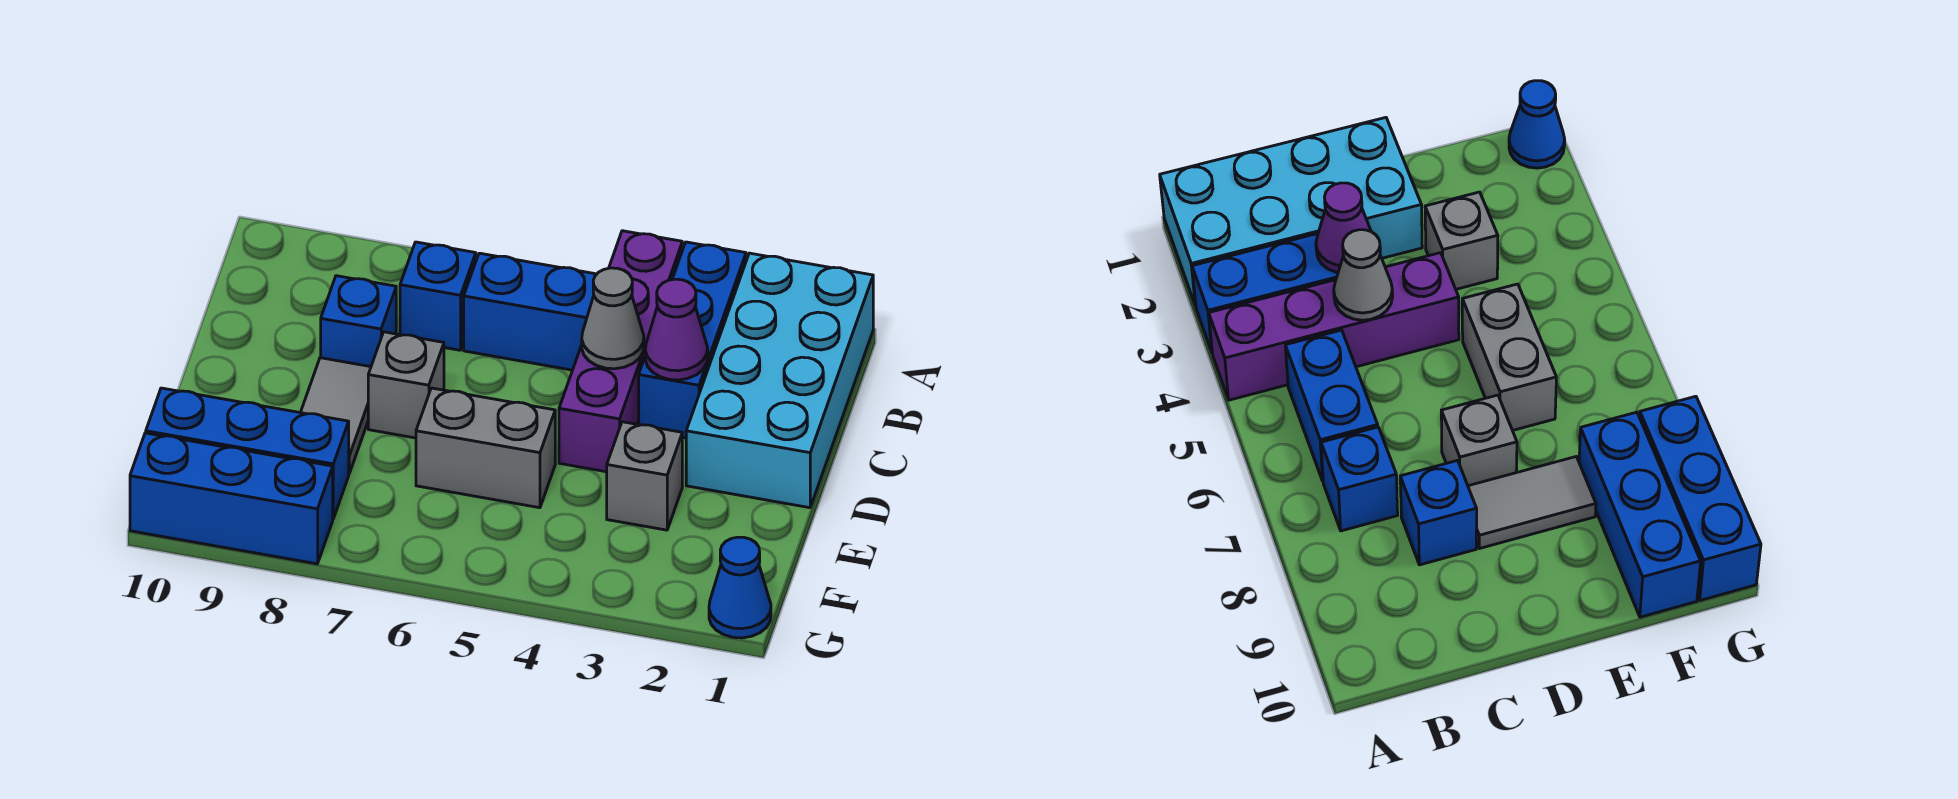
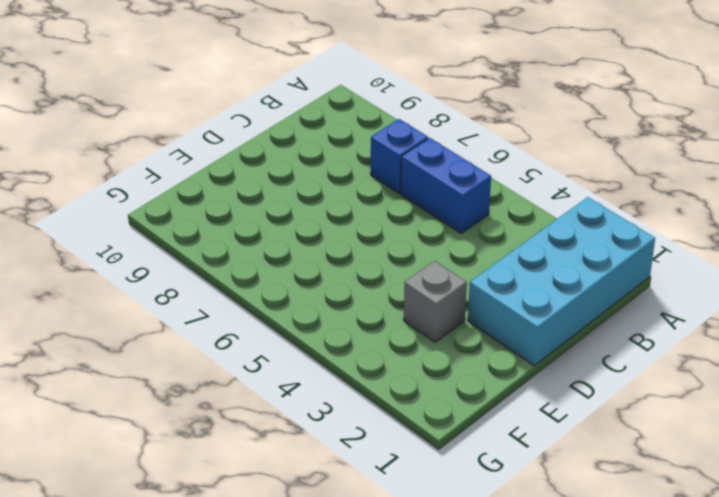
none -> blue 1x3 brick [639,242,746,438]
none -> purple 1x4 brick [559,231,682,472]
none -> blue 1x1 brick [321,276,396,367]

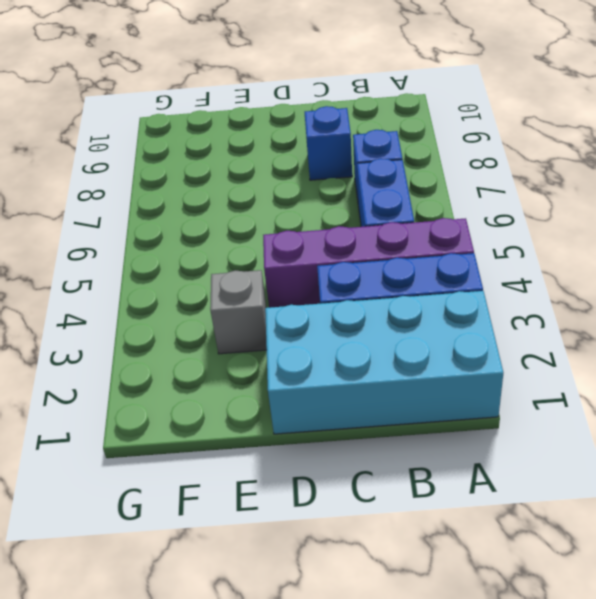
none -> grey 1x1 brick [368,332,444,438]
none -> grey 1x2 tile [300,358,371,473]
none -> grey 1x2 brick [416,388,555,508]

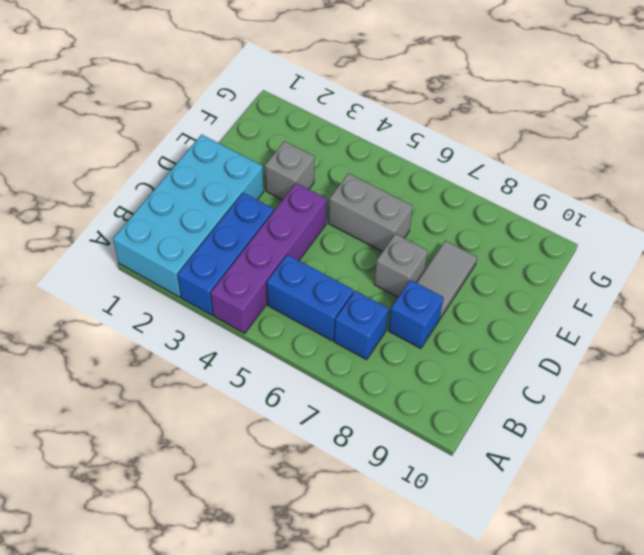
none -> blue 1x3 brick [146,388,349,519]
none -> blue 1x1 cone [709,537,771,638]
none -> blue 1x3 brick [130,433,333,564]

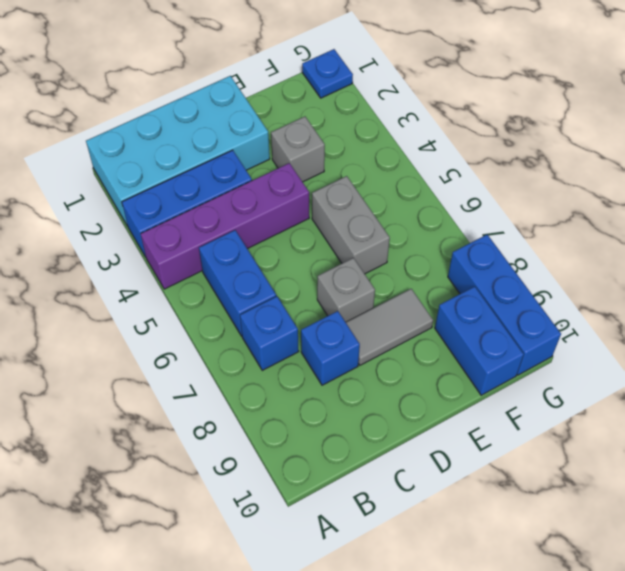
blue 1x2 brick [435,286,524,395] -> blue 1x3 brick [146,388,349,519]
blue 1x1 plate [302,49,353,98] -> blue 1x1 cone [709,537,771,638]
none -> purple 1x1 cone [645,279,708,380]
none -> grey 1x1 cone [582,268,644,369]

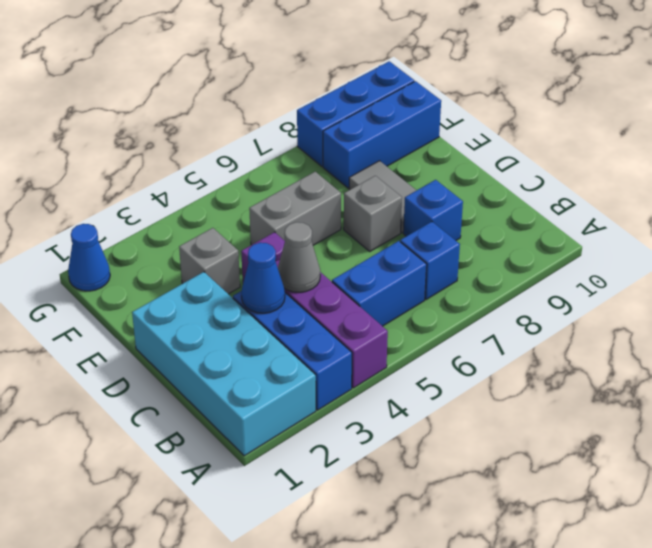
blue 1x1 cone [241,243,285,313] -> purple 1x1 cone [645,279,708,380]

